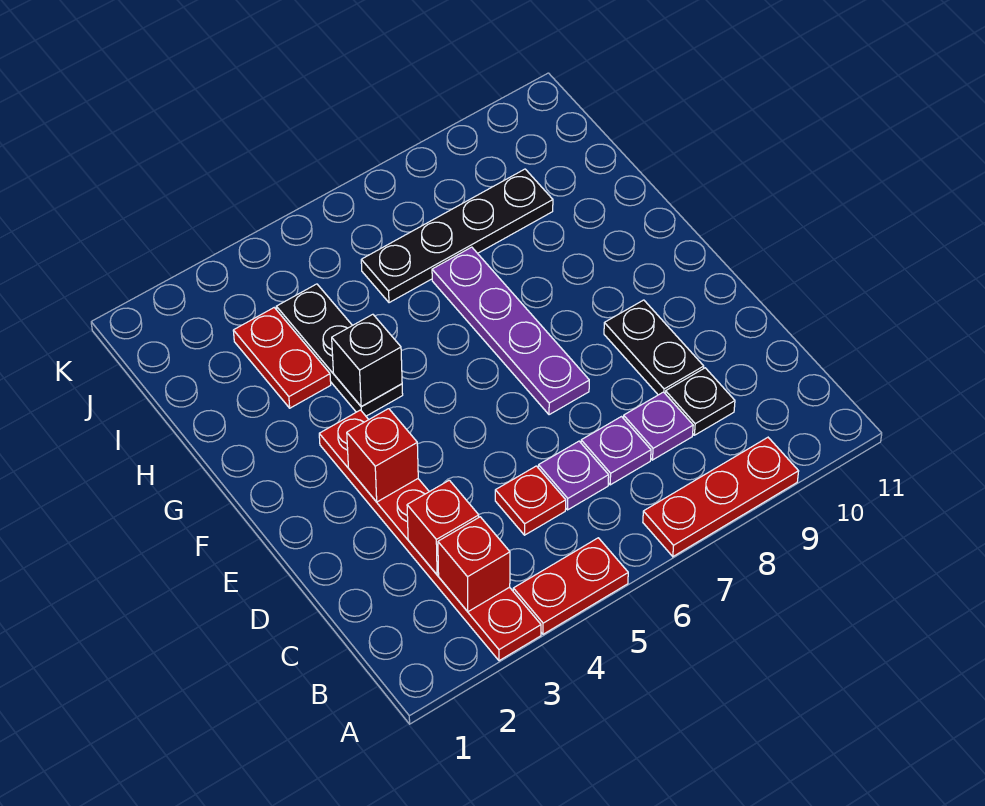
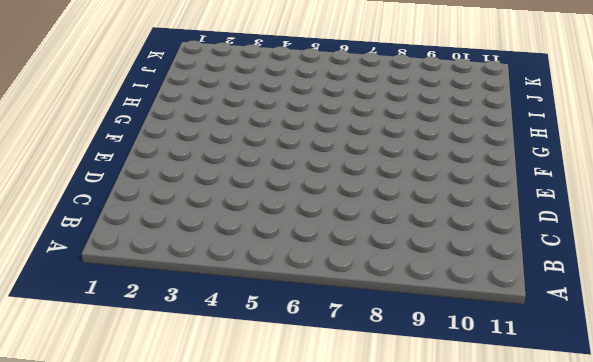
none -> red 1x6 plate [319,410,541,661]
none -> red 1x2 plate [513,538,628,634]
none -> red 1x3 plate [643,438,799,557]

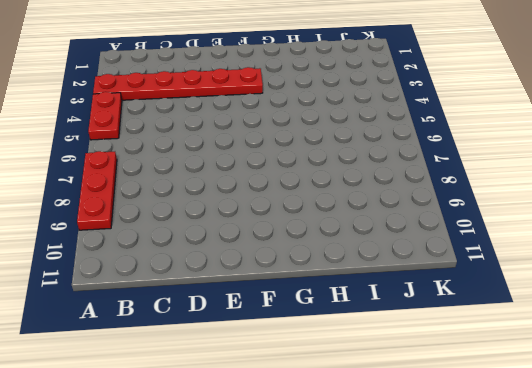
none -> red 1x1 plate [495,466,566,535]
none -> purple 1x1 plate [538,441,609,510]
none -> purple 1x1 plate [581,417,651,485]

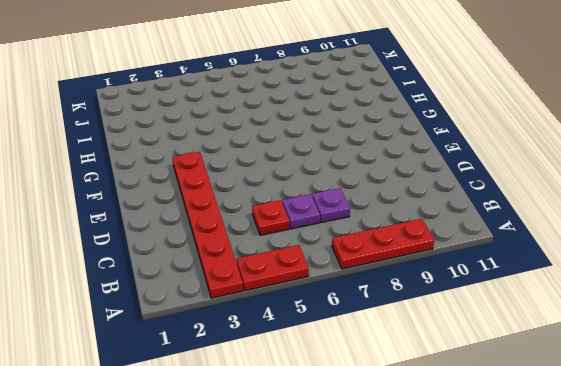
none -> purple 1x1 plate [623,392,693,460]
none -> black 1x1 plate [665,368,735,435]
none -> black 1x2 plate [604,300,704,395]

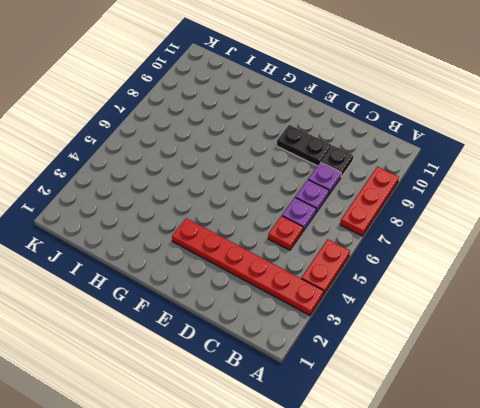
none -> purple 1x4 plate [432,247,589,415]
none -> black 1x3 plate [276,284,403,416]
none -> red 1x2 plate [233,308,331,408]

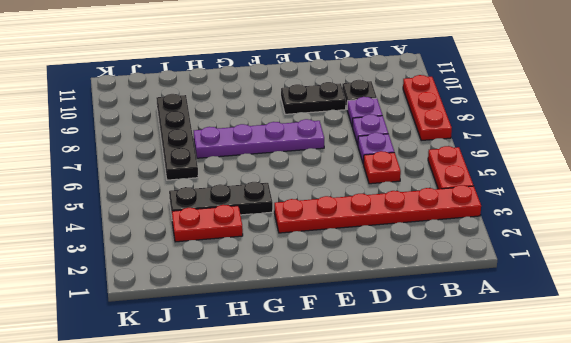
none -> red 1x1 brick [438,517,510,612]
none -> red 1x1 brick [407,480,479,575]
none -> red 1x1 brick [347,409,418,502]

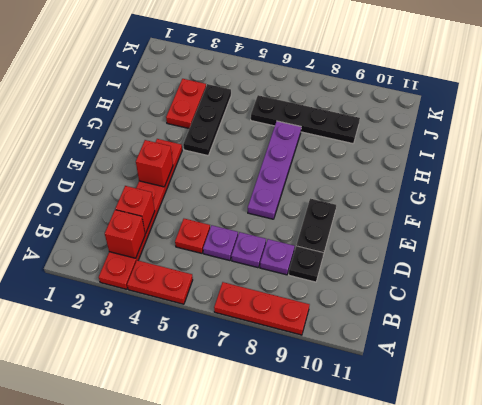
none -> black 1x1 brick [332,314,402,407]

